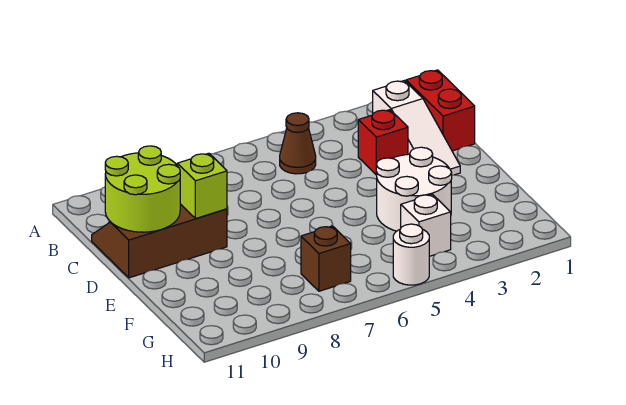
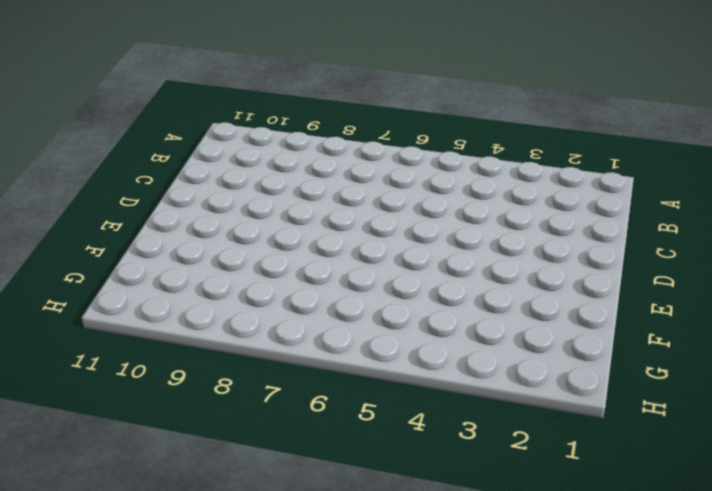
none -> red 1x2 brick [406,70,475,151]
none -> white 1x3 slope [373,81,460,175]

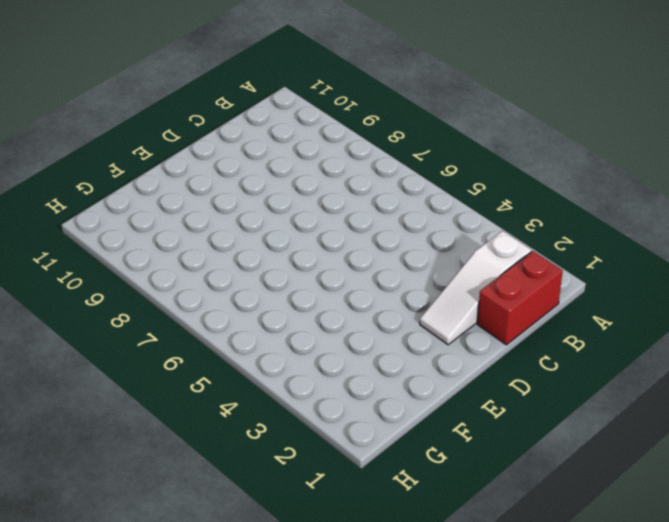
none -> brown 1x1 cone [280,113,316,174]
none -> red 1x1 brick [358,110,408,175]

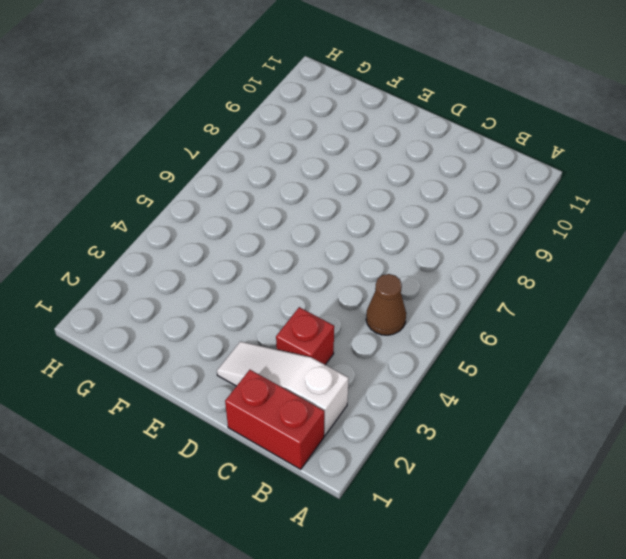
none -> brown 2x3 slope [92,204,227,278]
none -> white 2x2 round brick [376,147,452,231]

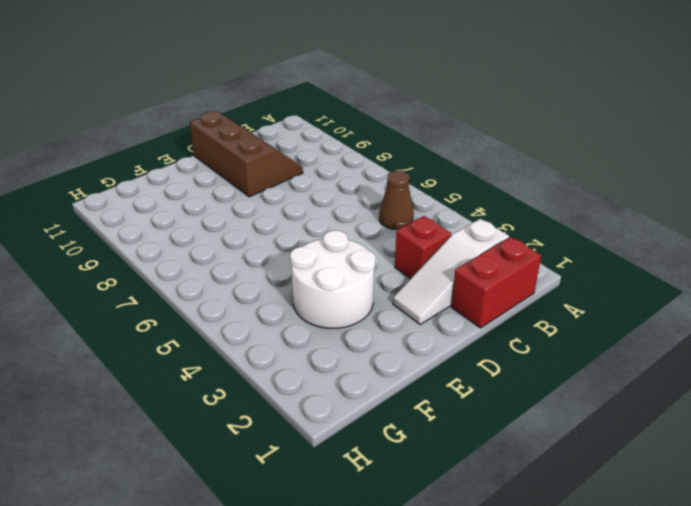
none -> white 1x1 brick [401,194,451,256]
none -> brown 1x1 brick [301,226,351,291]

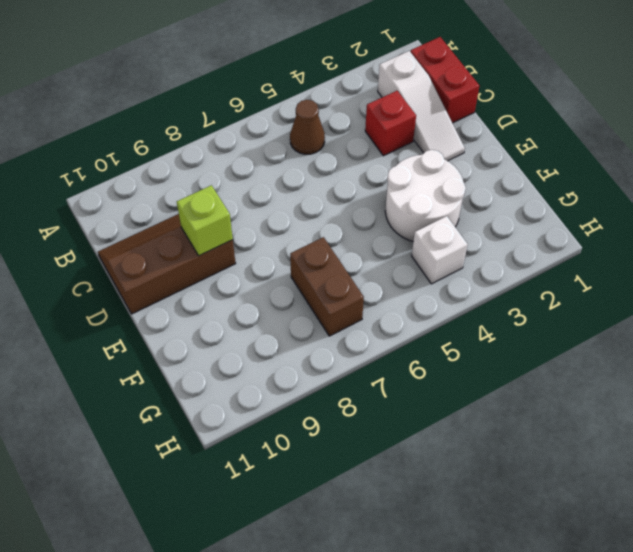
brown 1x2 brick [290,237,364,336] -> brown 1x1 brick [301,226,351,291]
none -> white 1x1 round brick [393,224,429,285]
none -> lime 2x2 round brick [105,146,180,232]

